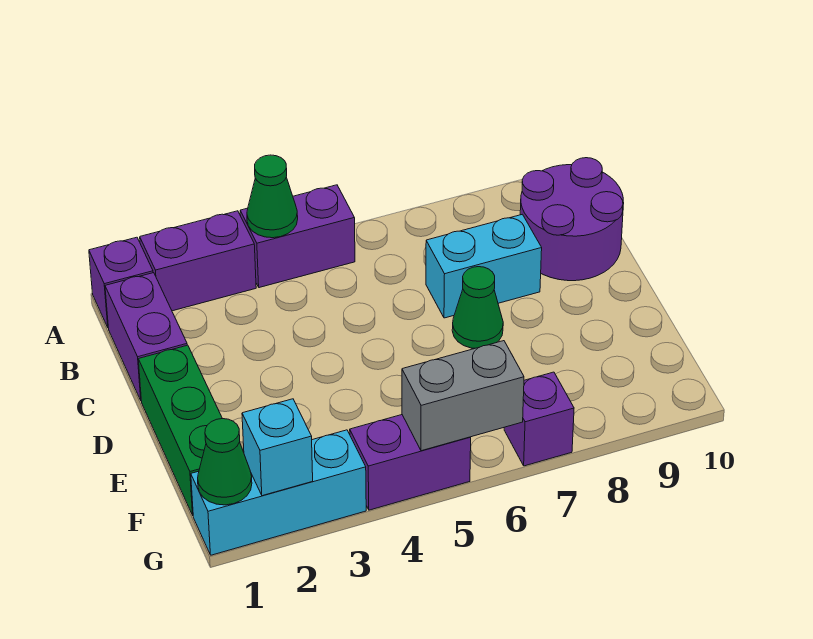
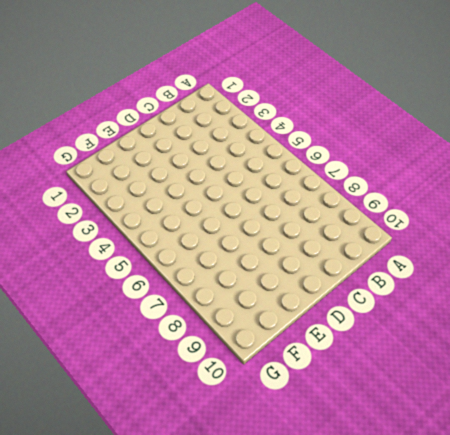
none -> purple 1x1 brick [89,237,153,327]
none -> purple 1x2 brick [140,211,256,311]
none -> purple 1x2 brick [240,185,355,288]

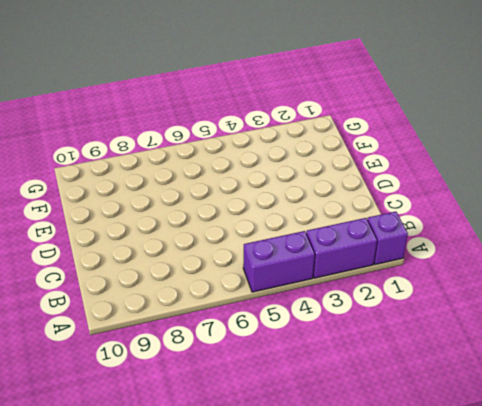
none -> purple 1x2 brick [105,273,187,400]
none -> purple 2x2 round brick [520,158,624,281]
none -> cyan 1x2 brick [426,214,542,318]

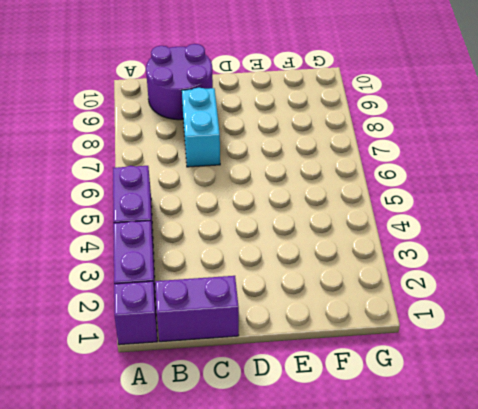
none -> green 1x3 brick [138,345,222,515]
none -> green 1x1 cone [452,267,503,348]
none -> cyan 1x3 brick [191,430,366,555]

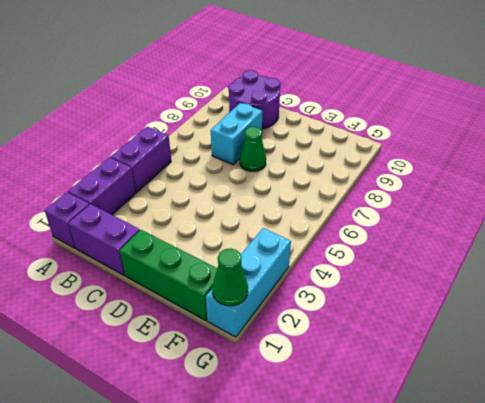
none -> purple 1x2 brick [350,415,471,510]
none -> purple 1x1 brick [504,372,574,466]
none -> green 1x1 cone [247,155,298,238]

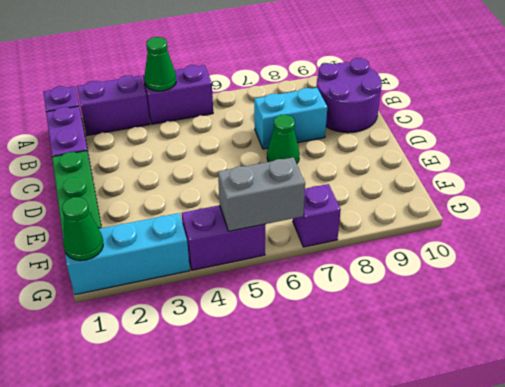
none -> cyan 1x1 brick [242,399,313,496]

